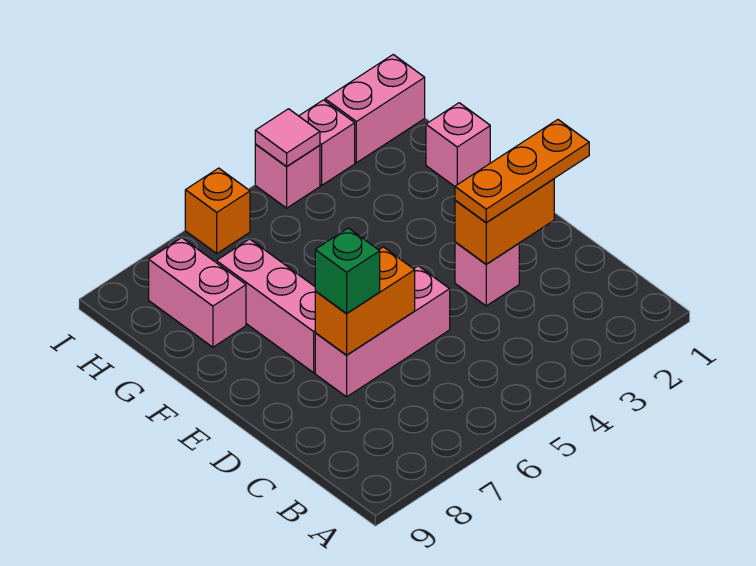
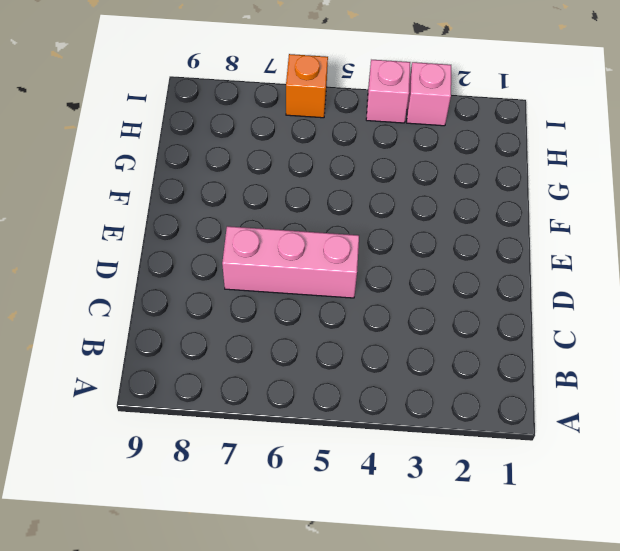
none -> pink 1x1 brick [455,242,519,306]
none -> pink 1x3 brick [216,239,315,373]
none -> pink 1x1 brick [426,103,490,186]

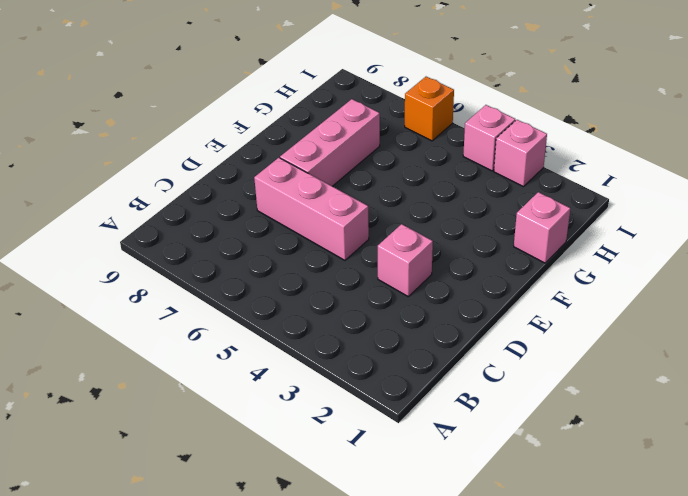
none -> pink 1x2 brick [149,238,246,347]
none -> pink 1x2 brick [325,55,425,163]
none -> orange 1x2 brick [455,179,554,264]

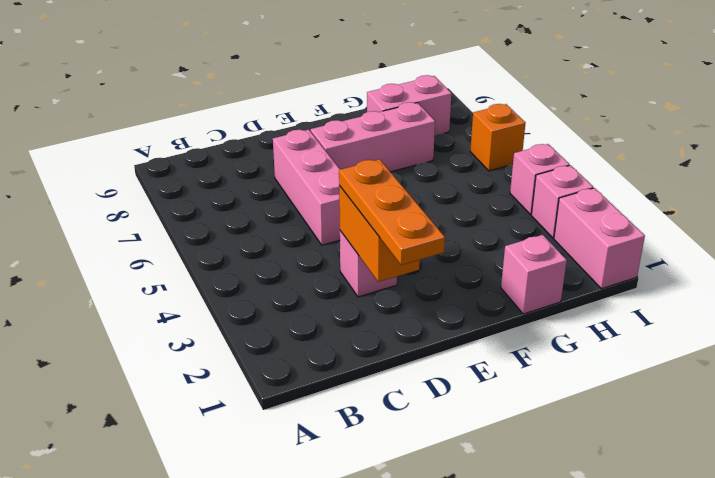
none -> orange 1x2 brick [315,247,415,355]
none -> pink 1x1 tile [255,109,320,167]
none -> green 1x1 brick [315,228,380,313]

